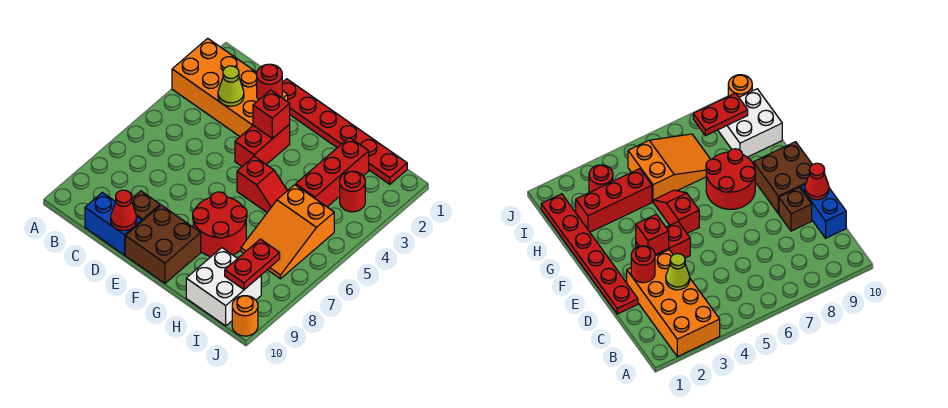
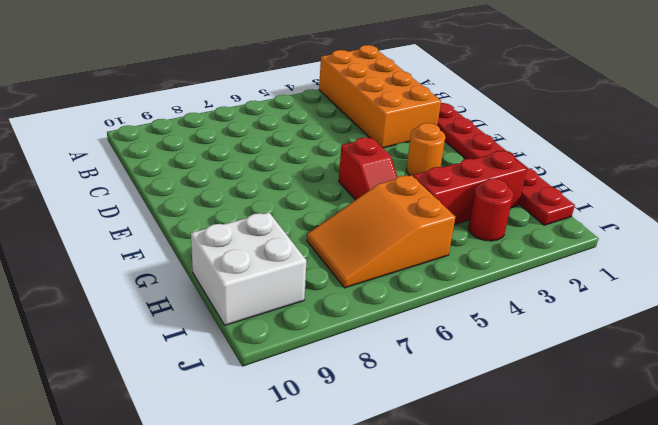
orange 1x1 round brick [406,123,445,176] -> orange 1x1 round brick moved to [232,296,258,336]
none -> blue 1x2 brick [85,192,142,255]
none -> brown 1x1 brick [132,191,160,221]
none -> red 1x2 brick [235,124,290,166]

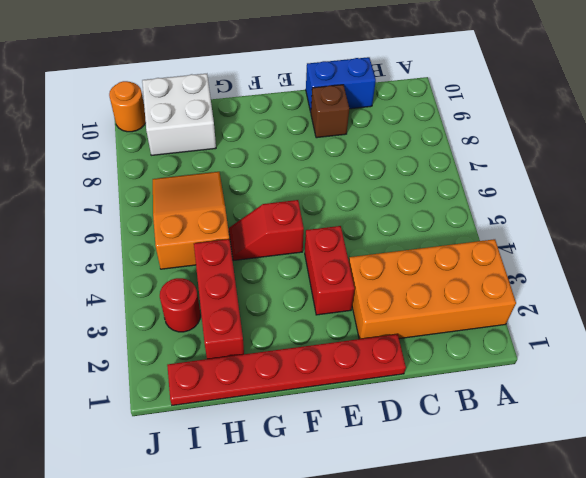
none -> brown 2x2 brick [125,205,201,283]
none -> red 2x2 round brick [193,192,247,257]
none -> lime 1x1 cone [218,66,244,106]

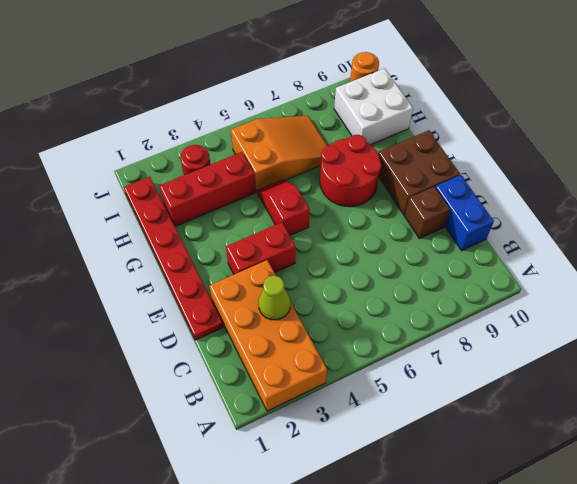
none -> red 1x1 round brick [257,64,282,100]
none -> red 1x1 cone [111,190,136,231]
none -> red 1x1 brick [253,90,290,139]

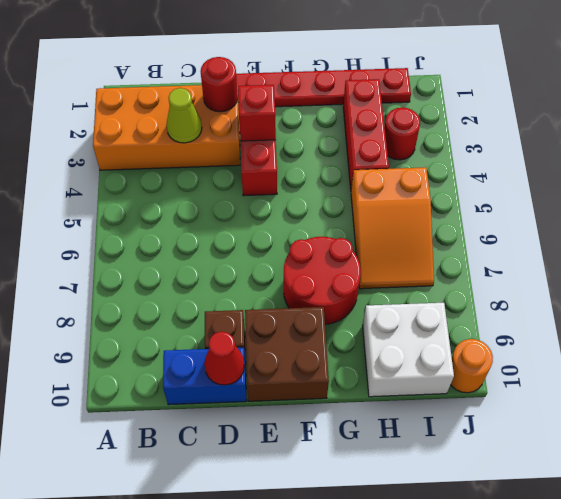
none -> red 1x2 slope [237,156,287,212]
none -> red 1x2 plate [225,239,280,289]

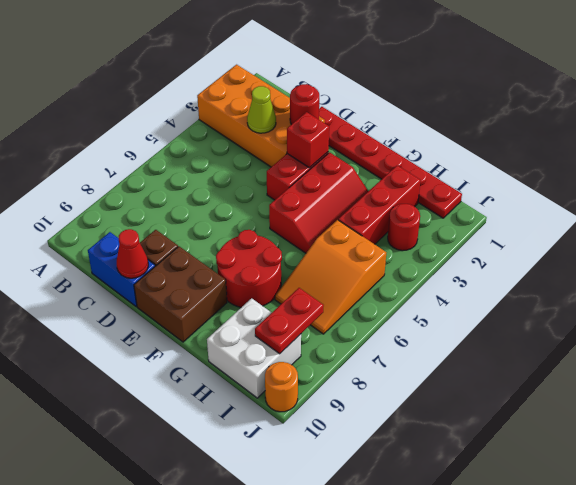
red 2x3 slope [269,152,368,253] -> red 1x2 slope [237,156,287,212]

